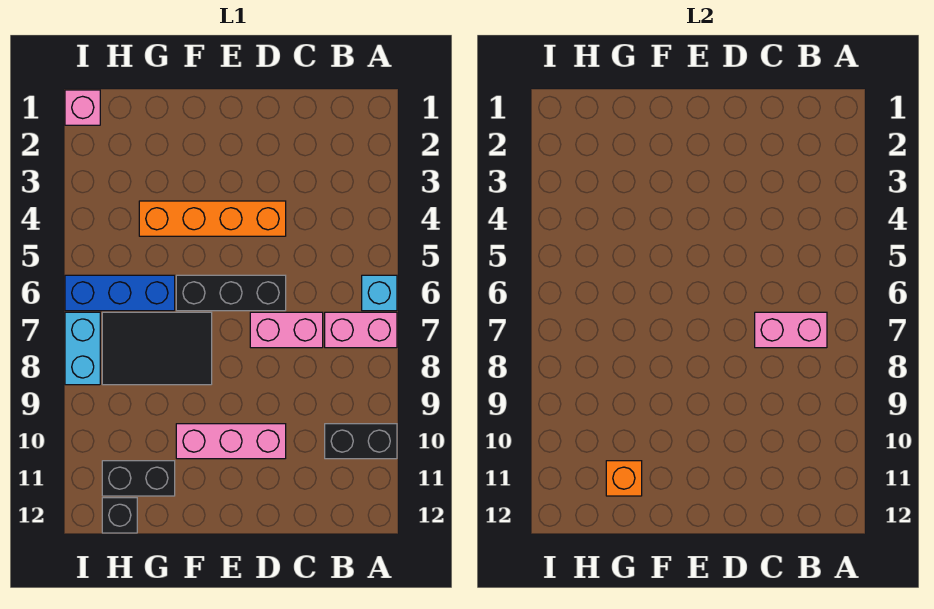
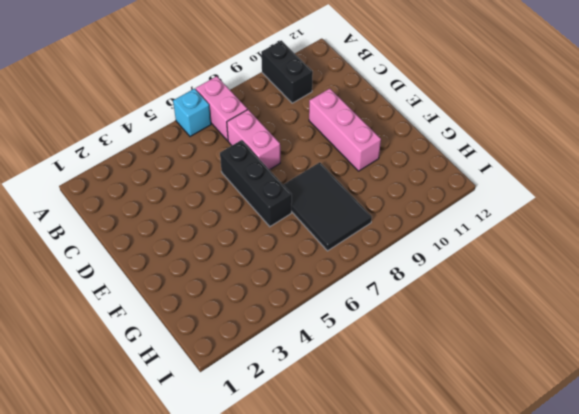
none -> orange 1x4 brick [139,201,286,236]
none -> blue 1x3 brick [65,275,175,311]
none -> black 1x2 brick [102,461,175,496]

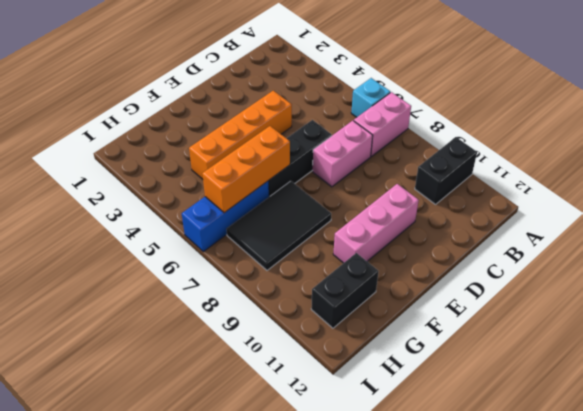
orange 1x3 brick [202,126,290,213] -> none
none -> black 1x1 brick [102,498,137,533]
none -> pink 1x1 brick [65,90,100,125]
none -> cyan 1x2 brick [65,312,100,385]

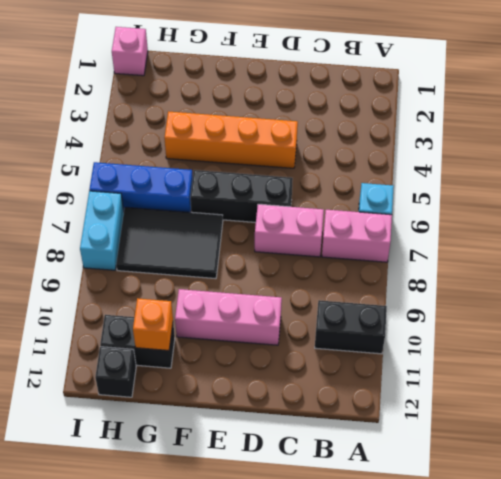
none -> pink 1x2 brick [755,312,827,348]

